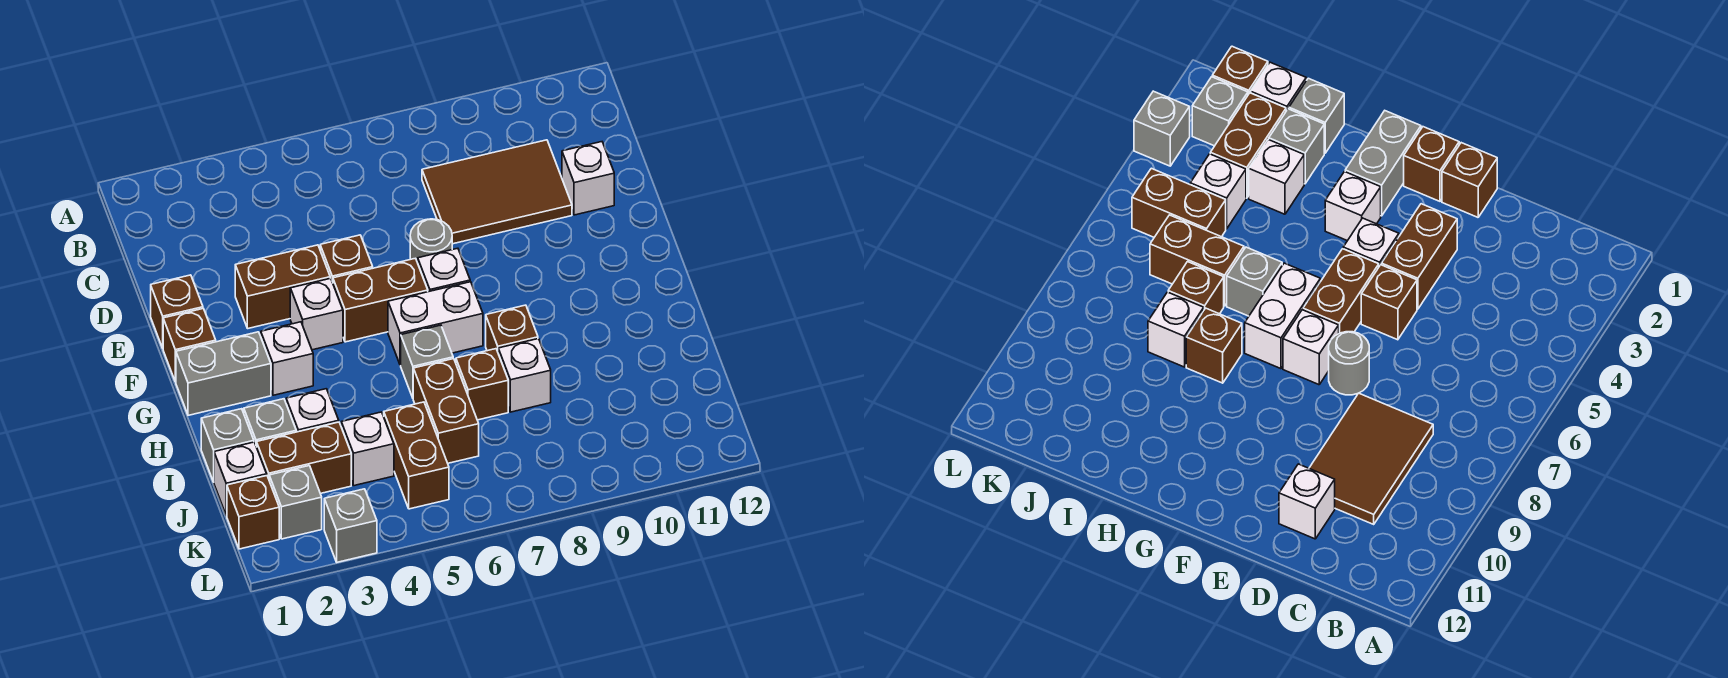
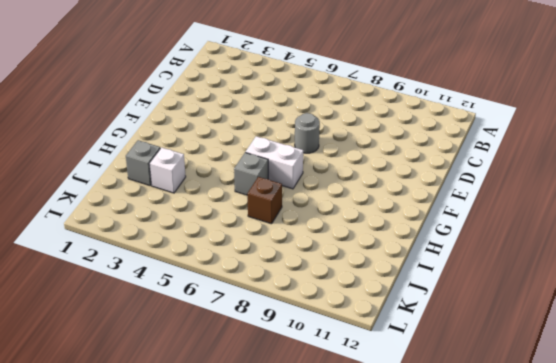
none -> brown 2x3 tile [422,140,572,244]
none -> white 1x1 brick [562,142,614,215]
none -> brown 1x1 brick [151,275,203,348]

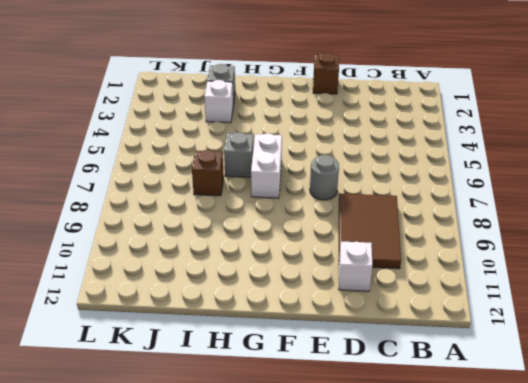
none -> brown 1x2 brick [235,245,330,328]
none -> brown 1x1 brick [320,235,373,283]
none -> brown 1x1 brick [163,309,216,382]

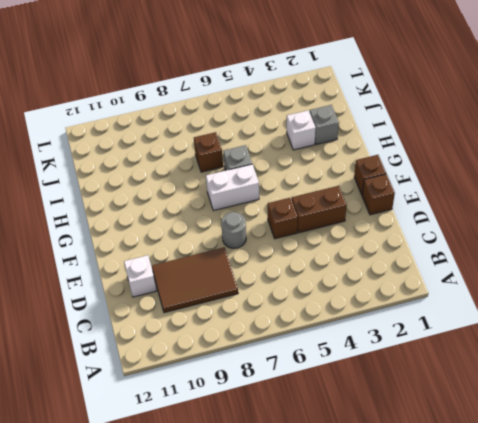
none -> white 1x1 brick [290,278,343,350]
none -> brown 1x2 brick [333,258,428,342]
none -> white 1x1 brick [418,248,470,292]

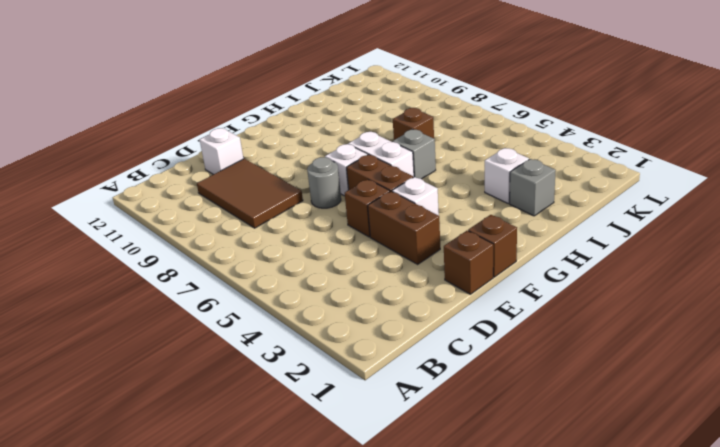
none -> grey 1x2 brick [176,332,271,415]
none -> white 1x1 brick [261,322,313,395]
none -> brown 1x1 brick [486,305,538,351]

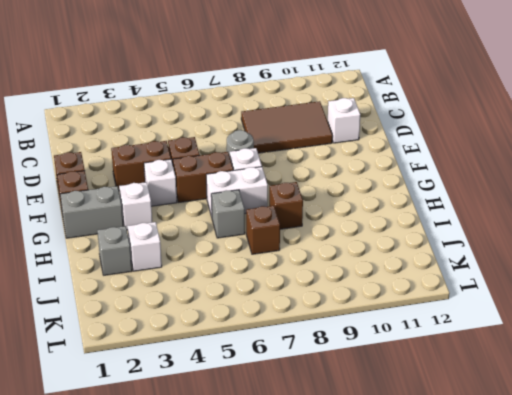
none -> grey 1x1 brick [201,409,254,482]
none -> brown 1x2 brick [413,359,479,463]
none -> white 1x1 brick [498,339,551,412]

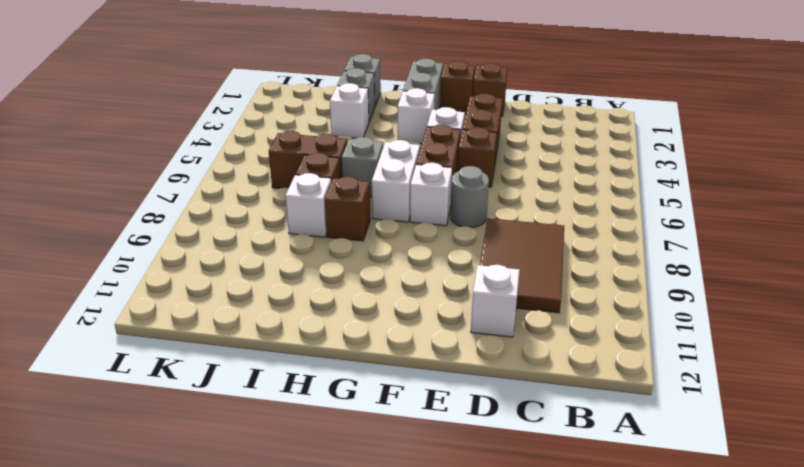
none -> white 1x1 brick [214,442,267,516]
none -> brown 1x2 brick [257,422,351,494]
none -> white 1x1 brick [341,412,394,486]

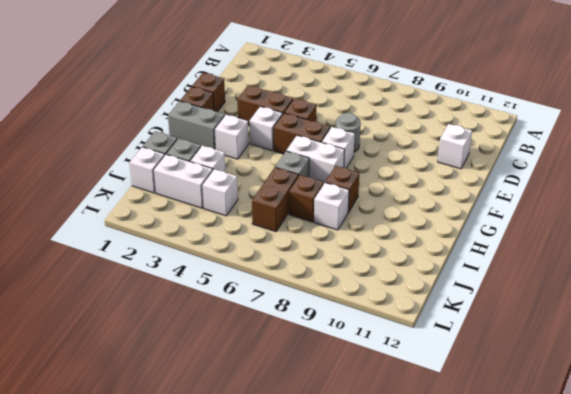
white 1x2 brick [153,154,213,208] -> brown 1x2 brick [257,422,351,494]
none -> brown 2x3 tile [422,140,572,244]
none -> brown 1x2 brick [384,402,449,509]
none -> brown 1x1 brick [227,476,279,549]

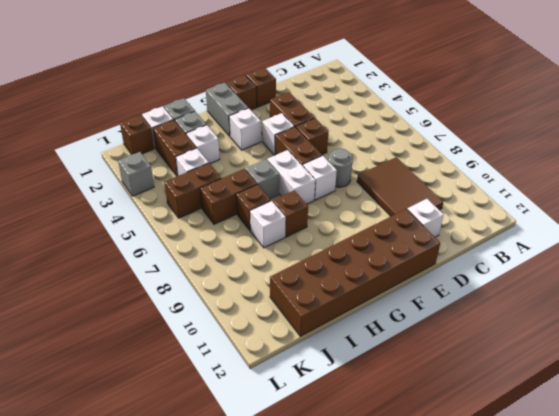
brown 2x6 brick [270,209,440,336] -> none
none -> grey 1x1 brick [269,466,322,539]

